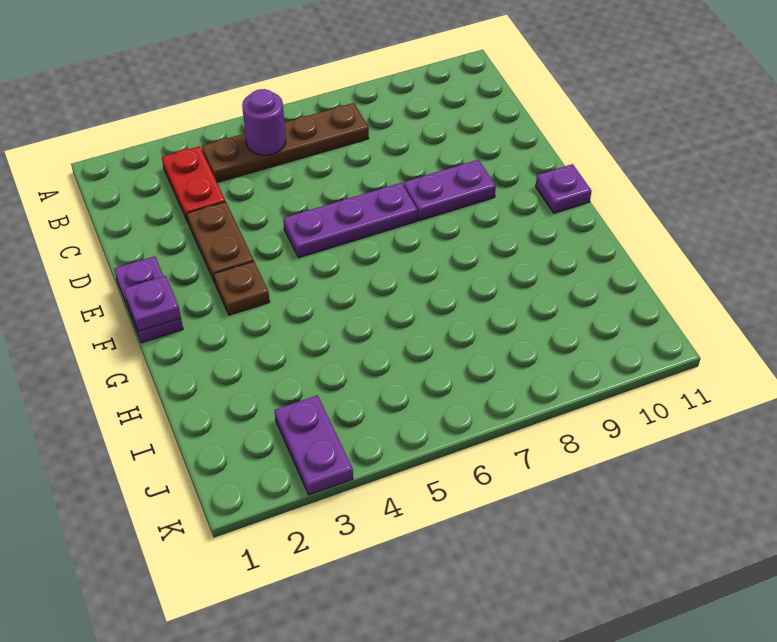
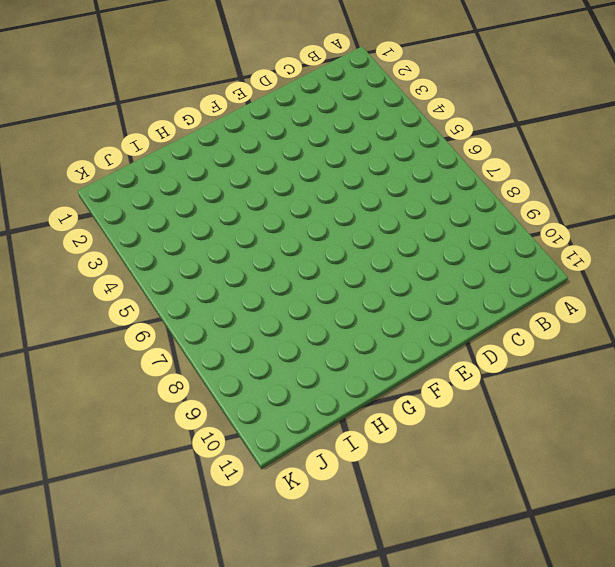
none -> red 1x2 plate [162,146,225,222]
none -> brown 1x4 plate [202,103,369,183]

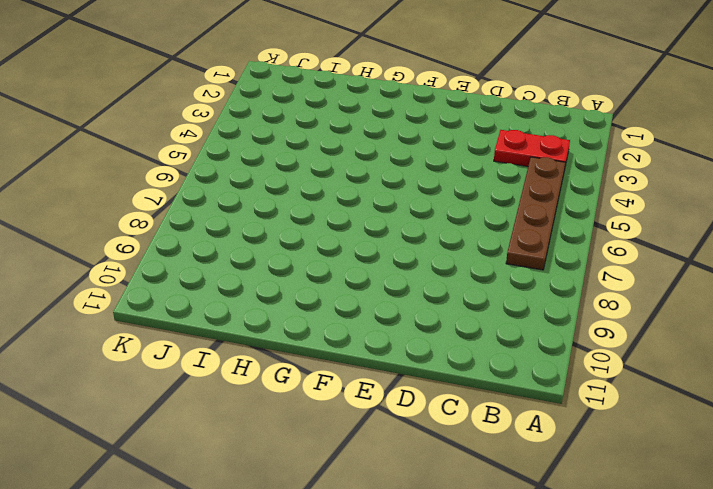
none -> brown 1x2 plate [187,202,254,283]
none -> purple 1x2 plate [114,256,183,343]

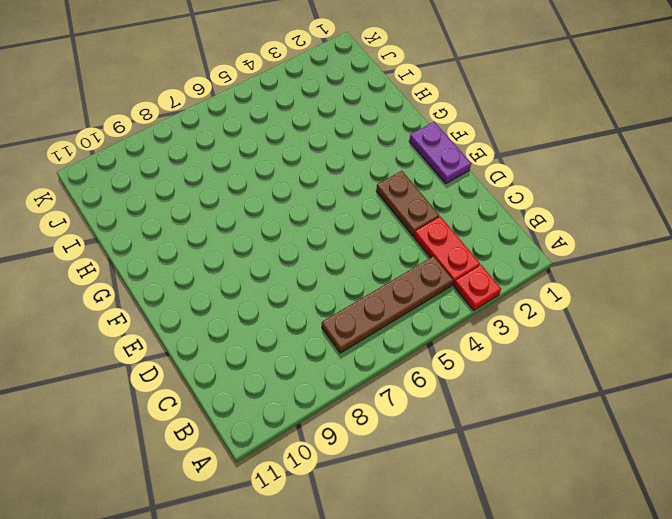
red 1x1 plate [454,265,501,310] -> none
none -> purple 1x3 plate [283,183,418,258]
none -> purple 1x2 plate [403,160,496,221]

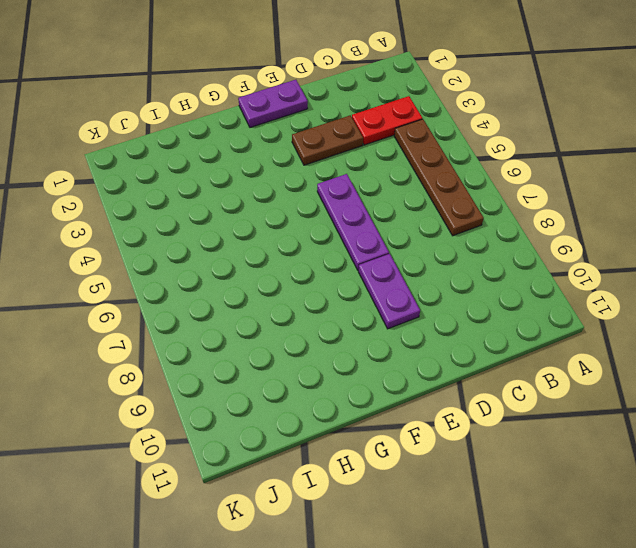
none -> brown 1x1 plate [214,261,270,315]
none -> purple 1x1 plate [536,164,591,213]

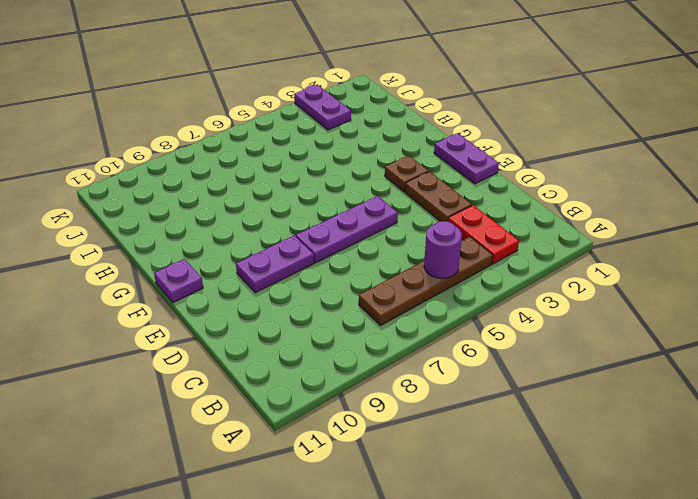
none -> purple 1x1 plate [124,276,181,331]

